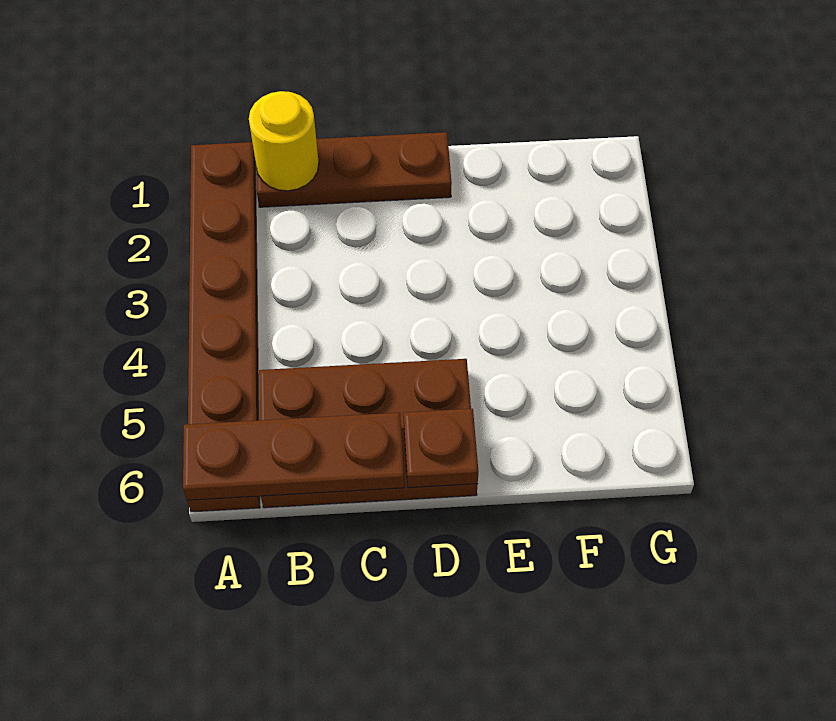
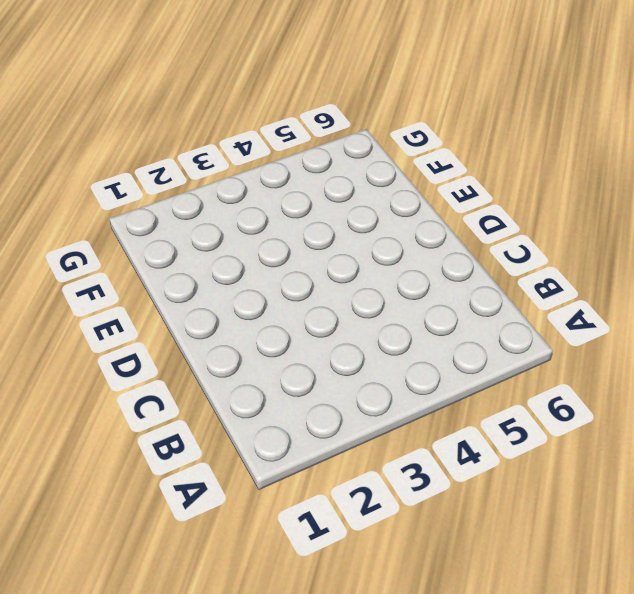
none -> brown 1x6 plate [187,142,260,512]
none -> brown 1x3 plate [256,132,452,207]

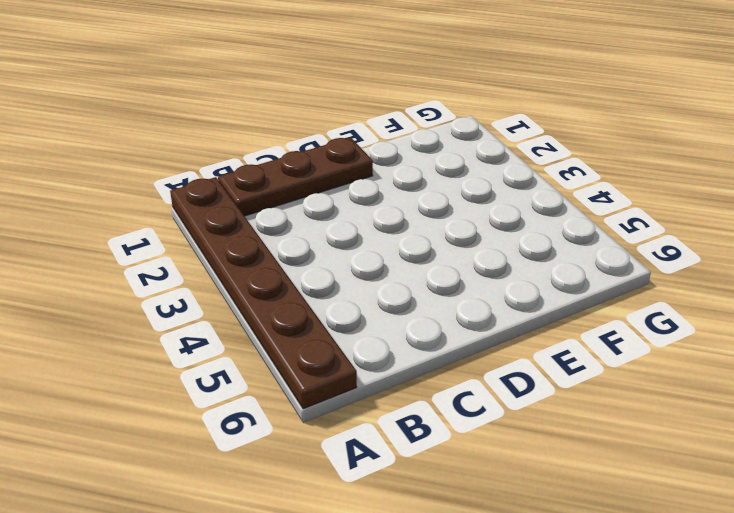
none -> brown 2x3 plate [259,359,478,508]
none -> brown 1x3 plate [183,413,404,500]

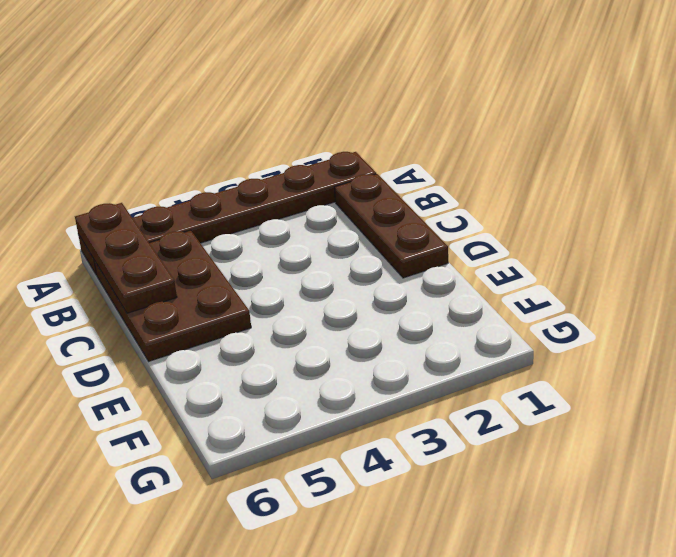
none -> yellow 1x1 round brick [249,91,319,191]
none -> brown 1x1 plate [404,409,478,488]

